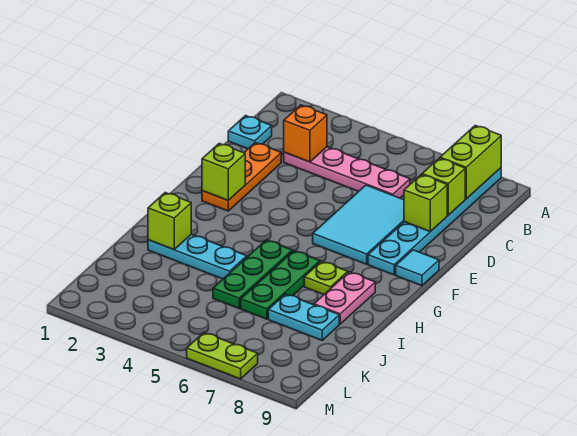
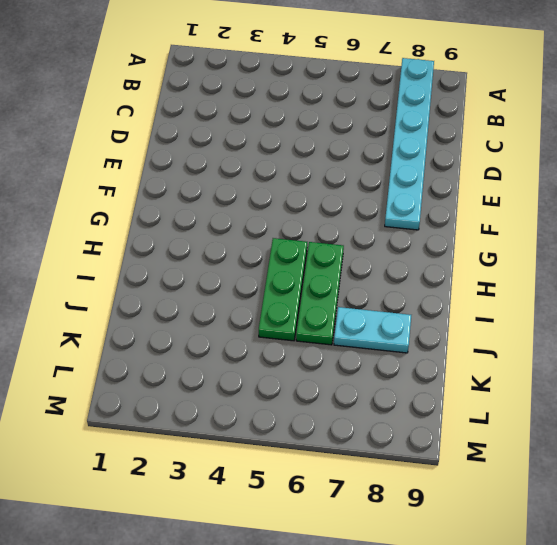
none -> cyan 1x1 plate [228,116,272,149]
none -> pink 1x4 plate [284,147,410,198]
none -> orange 1x3 plate [202,143,281,211]

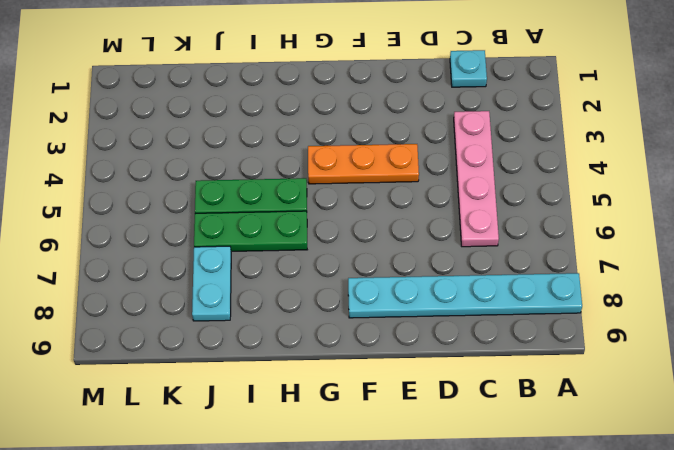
orange 1x3 plate [308,144,419,184] -> orange 1x3 plate moved to [202,143,281,211]
none -> cyan 2x3 tile [313,185,404,264]
none -> cyan 1x1 tile [396,250,439,286]
none -> lime 1x1 plate [304,261,348,295]

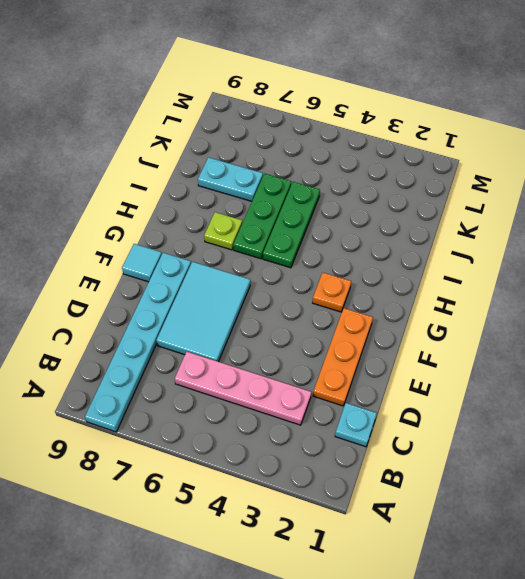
orange 1x1 plate [313,273,351,312] -> none
none -> pink 1x2 plate [314,272,375,324]
none -> cyan 1x3 plate [148,234,247,279]
none -> lime 1x2 plate [187,333,258,379]

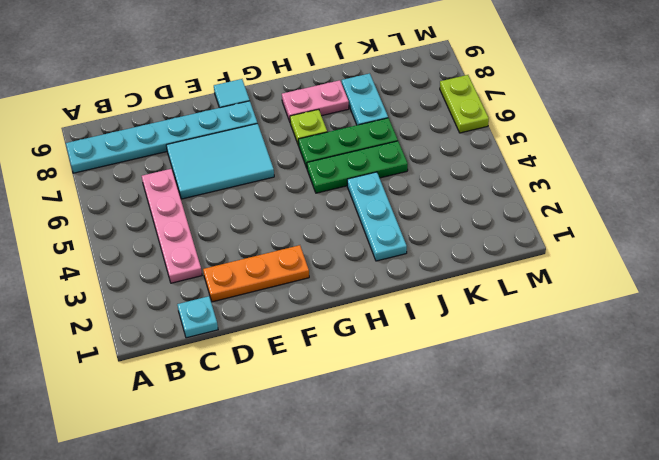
none -> lime 1x2 brick [440,125,501,199]
none -> orange 1x1 brick [284,105,327,162]
none -> lime 1x1 brick [422,158,465,215]

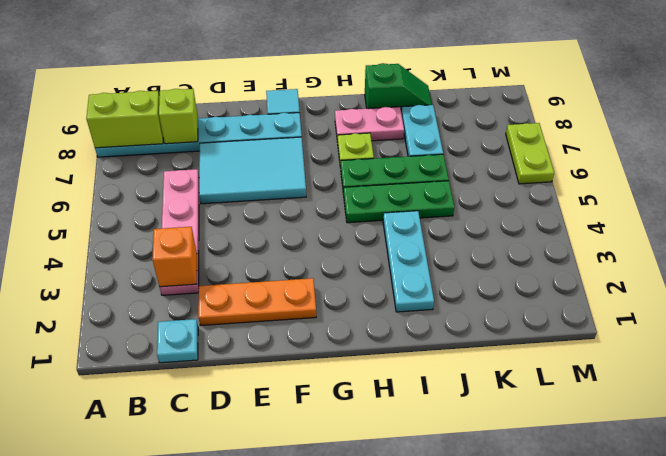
green 1x2 slope [365,63,432,109] -> none
none -> lime 1x1 brick [404,175,447,232]
none -> lime 1x1 brick [202,143,245,200]
none -> lime 1x1 brick [148,193,191,250]

